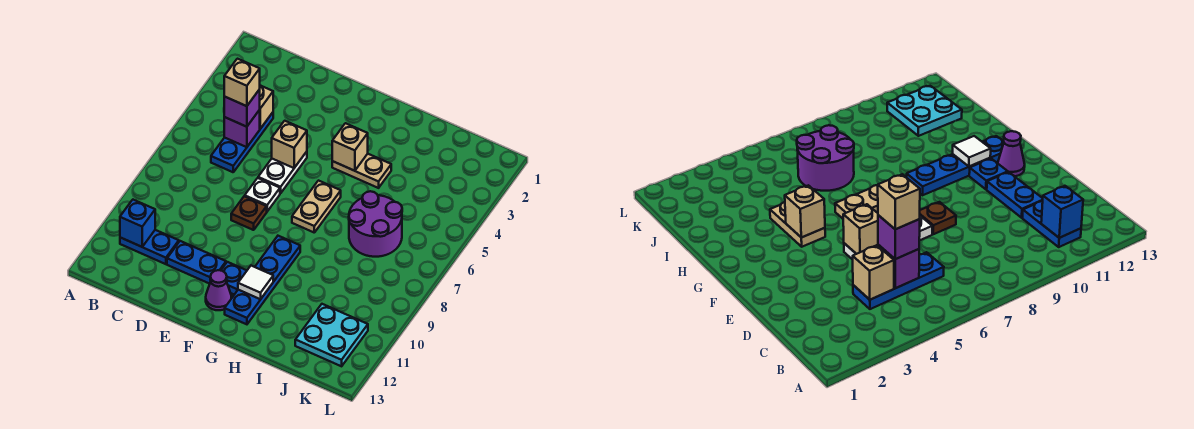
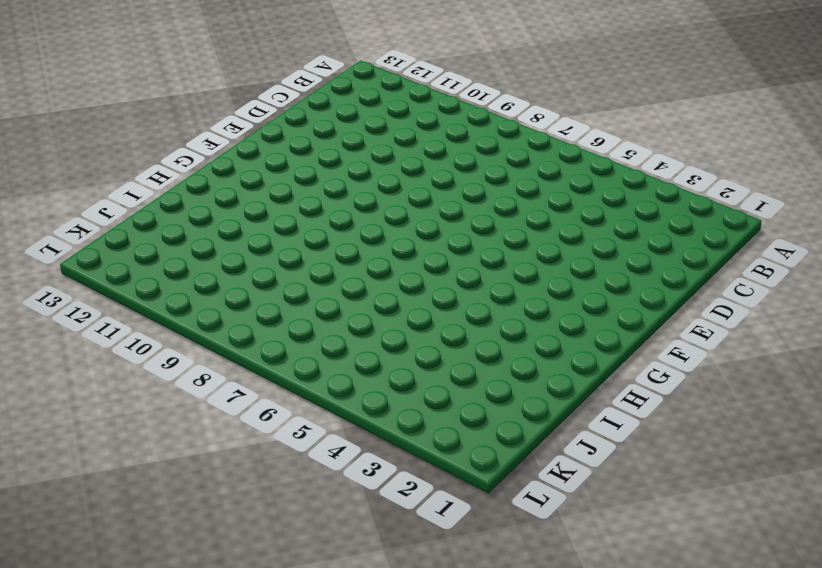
none -> blue 1x2 plate [120,230,179,264]
none -> blue 1x3 plate [211,113,273,172]
none -> blue 1x2 plate [167,241,226,284]

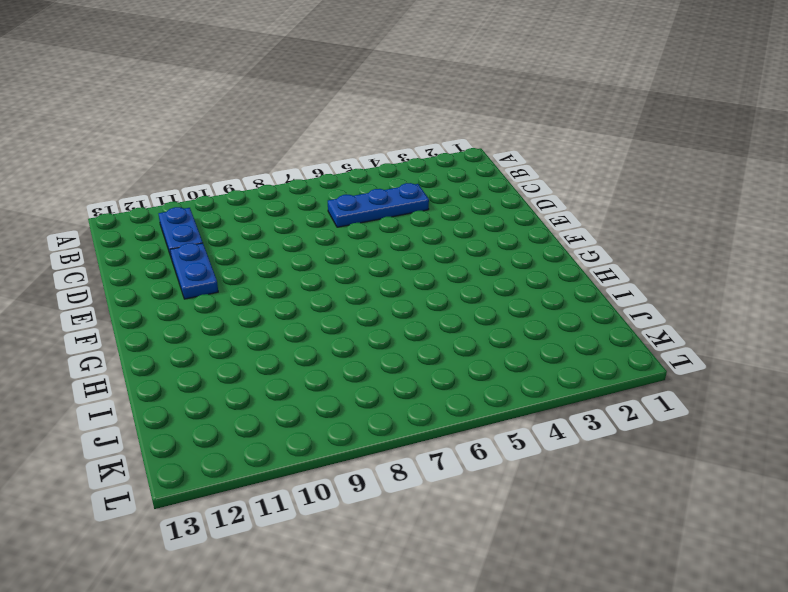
none -> white 1x2 plate [258,152,307,193]
none -> white 1x1 plate [245,178,280,211]
none -> brown 1x1 plate [231,196,267,230]

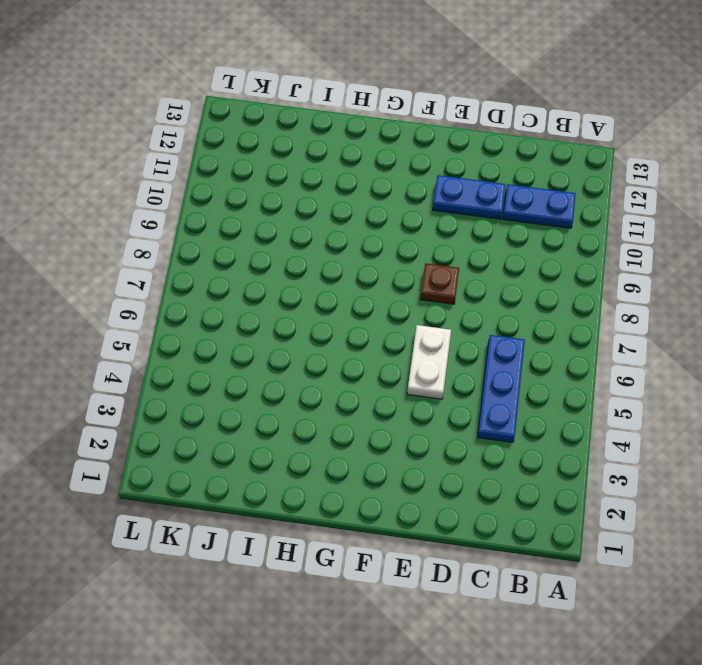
none -> white 1x1 plate [245,178,280,211]
none -> blue 1x1 plate [221,262,247,295]
none -> purple 1x1 cone [206,270,231,310]

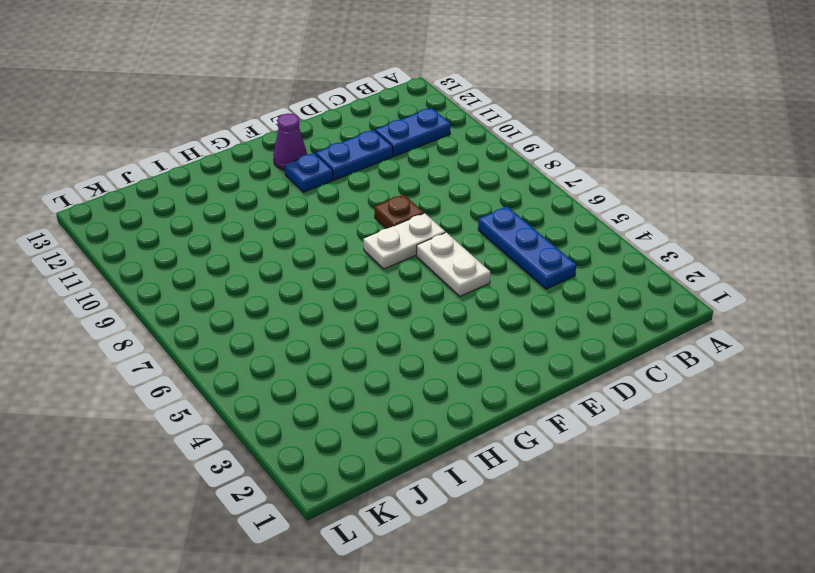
white 1x2 plate [363,213,445,269] -> white 1x1 plate [245,178,280,211]
none -> tan 1x2 plate [332,154,391,188]
none -> tan 1x2 plate [292,181,341,232]
none -> blue 1x4 plate [225,236,300,324]

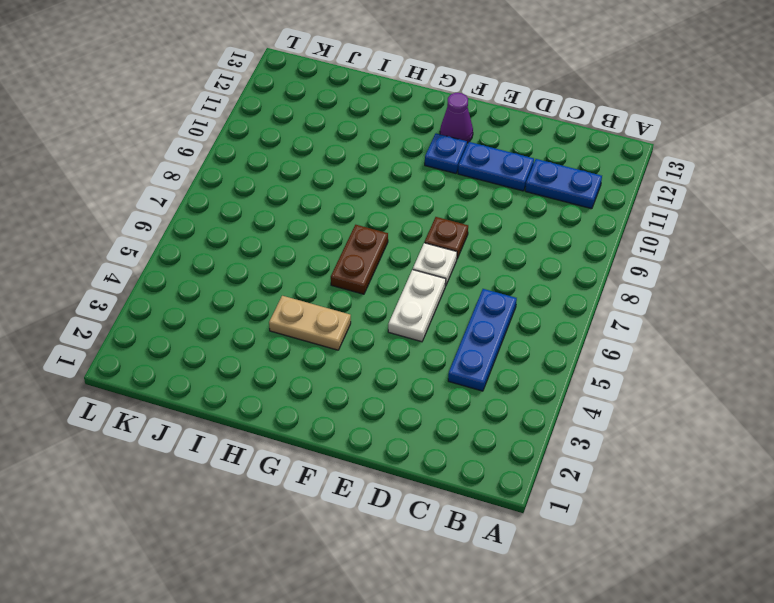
brown 1x2 plate [331,225,388,294] -> tan 1x2 plate [292,181,341,232]
none -> blue 1x4 plate [225,236,300,324]
none -> purple 2x2 round brick [349,191,402,257]
none -> cyan 2x2 plate [295,304,368,366]

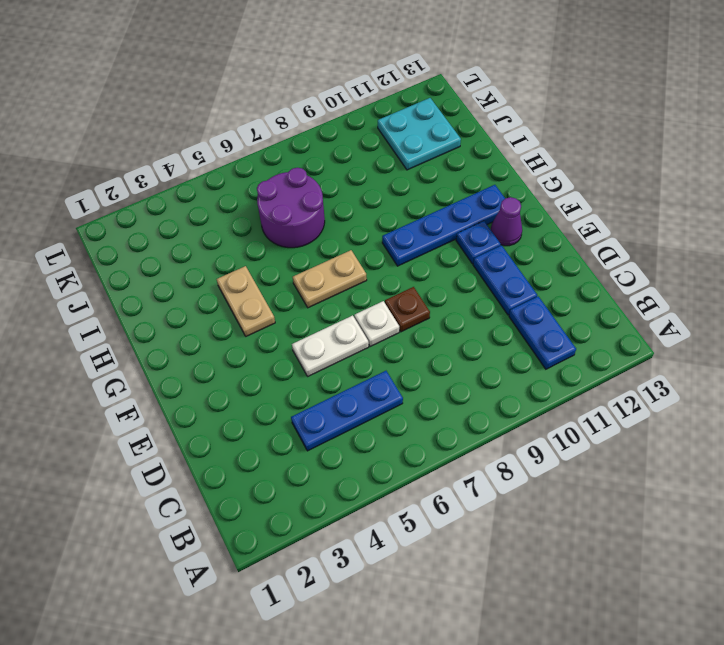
none -> blue 1x1 brick [120,200,155,247]
none -> tan 1x1 brick [260,86,273,129]
none -> purple 1x1 brick [224,110,260,147]

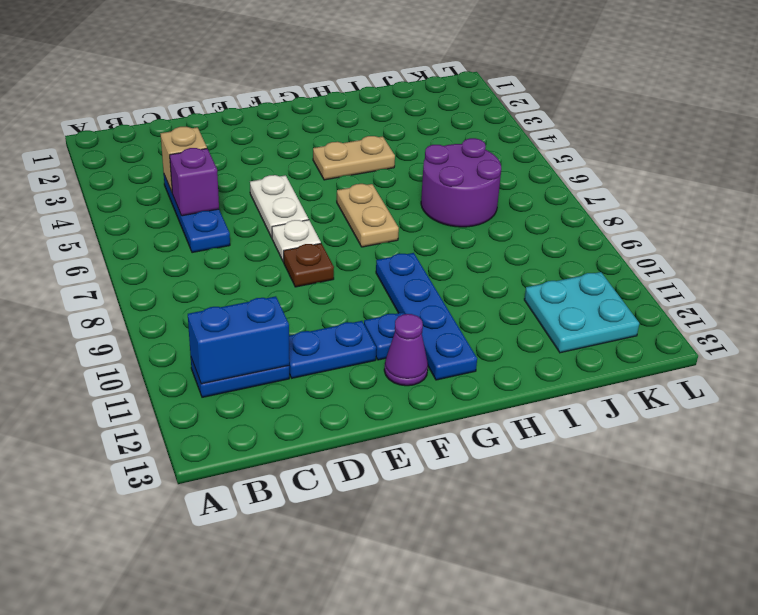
blue 1x2 brick [188,296,289,384] -> blue 1x1 brick [120,200,155,247]
none -> tan 1x1 brick [272,121,307,168]
none -> tan 1x1 brick [332,123,368,171]
none -> white 1x1 tile [238,266,273,299]

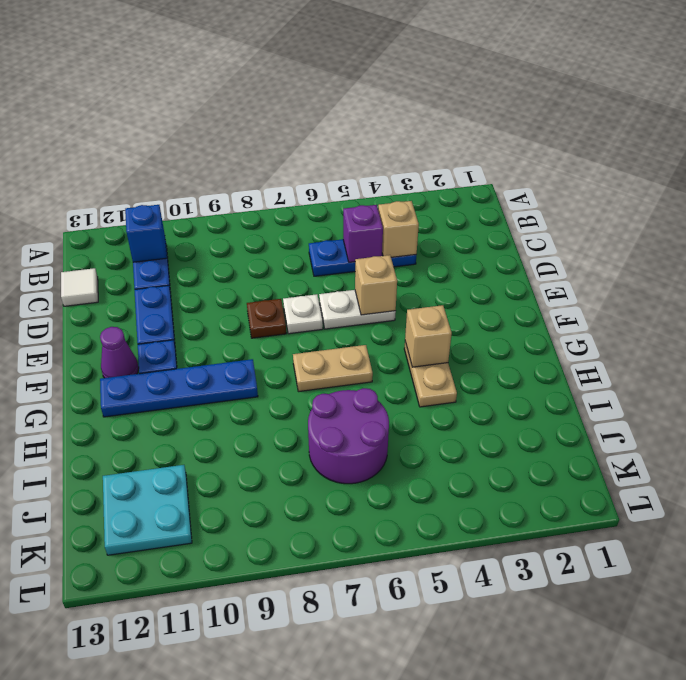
white 1x1 tile [61,268,98,306] -> white 1x1 tile moved to [238,266,273,299]
none -> purple 1x1 brick [224,89,260,127]
none -> tan 1x1 brick [224,59,260,106]

